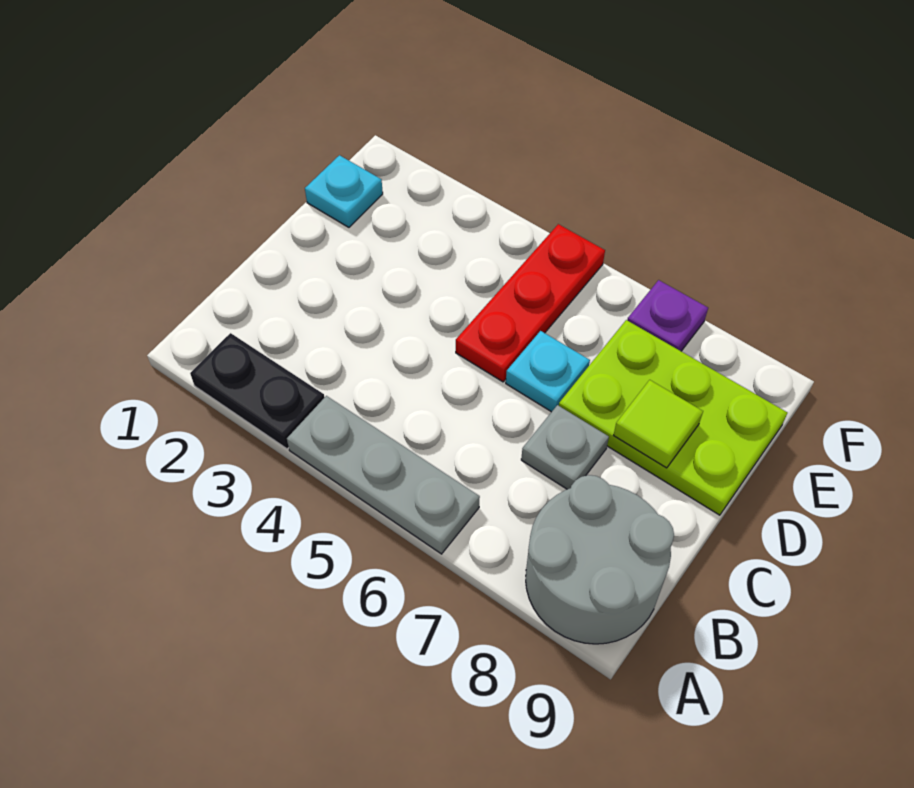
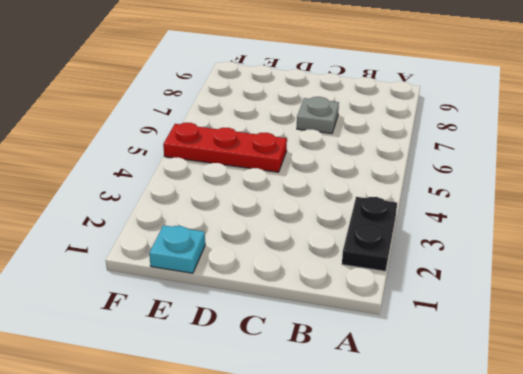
none -> grey 1x3 plate [287,396,480,554]
none -> grey 2x2 round brick [526,475,674,644]

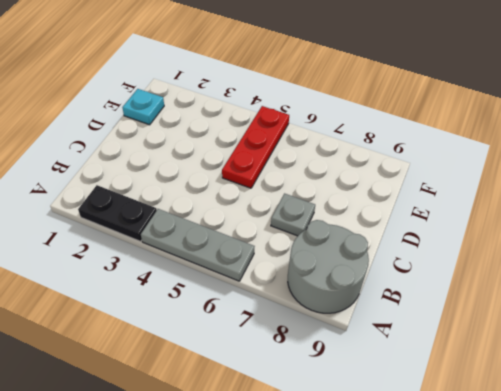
none -> cyan 1x1 plate [506,331,590,412]
none -> lime 2x3 plate [559,320,787,515]

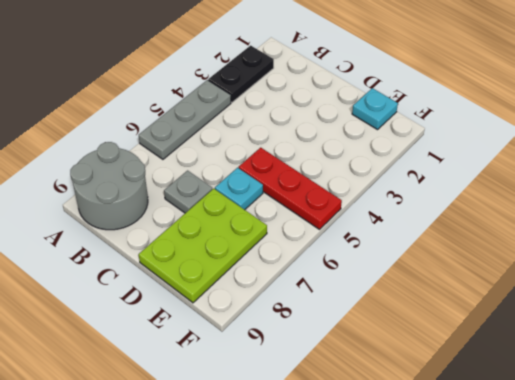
none -> purple 1x1 plate [627,280,708,351]
none -> lime 1x1 tile [614,380,703,468]

